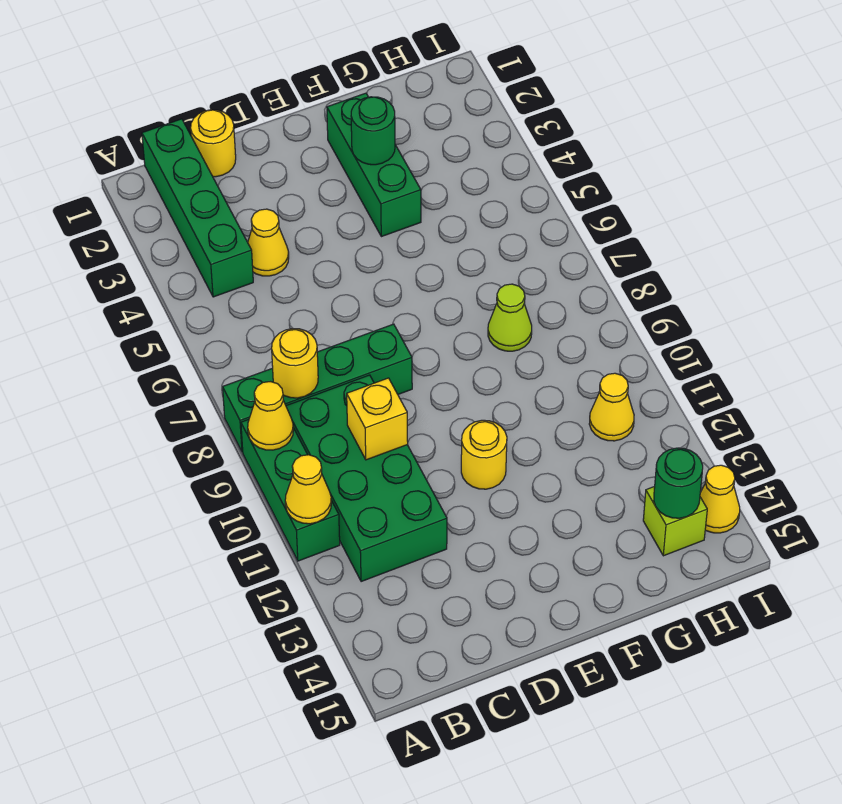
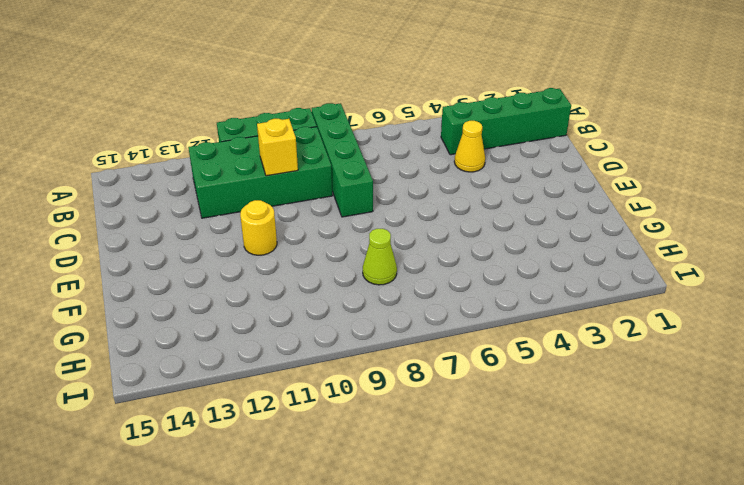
none -> yellow 1x1 round brick [191,110,236,177]
none -> green 1x3 brick [327,93,421,237]
none -> yellow 1x1 cone [589,373,634,441]

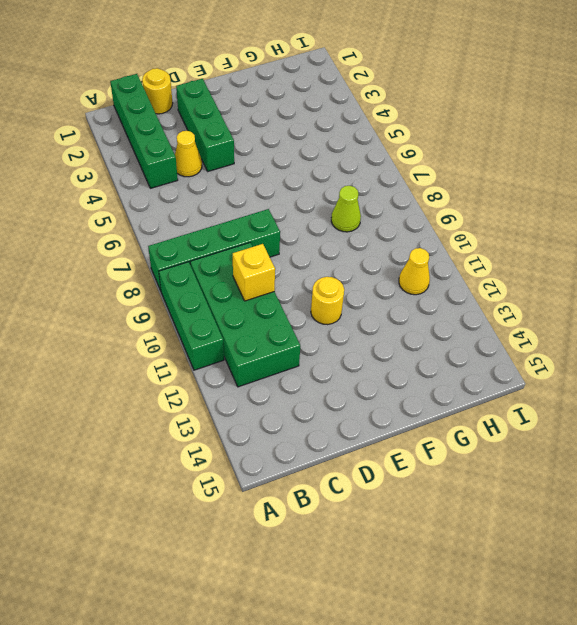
green 1x3 brick [176,79,234,171] -> green 1x3 brick moved to [327,93,421,237]
none -> lime 1x1 brick [643,486,707,556]
none -> yellow 1x1 cone [700,465,740,533]
none -> yellow 1x1 cone [248,382,293,450]

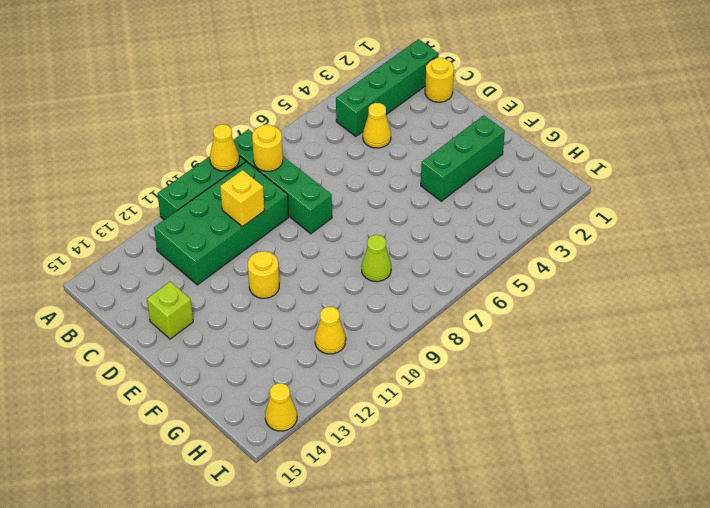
lime 1x1 brick [147,282,193,339] -> lime 1x1 brick moved to [643,486,707,556]
none -> yellow 1x1 cone [285,455,331,524]
none -> green 1x1 round brick [351,97,395,165]
none -> green 1x1 round brick [654,448,703,518]

